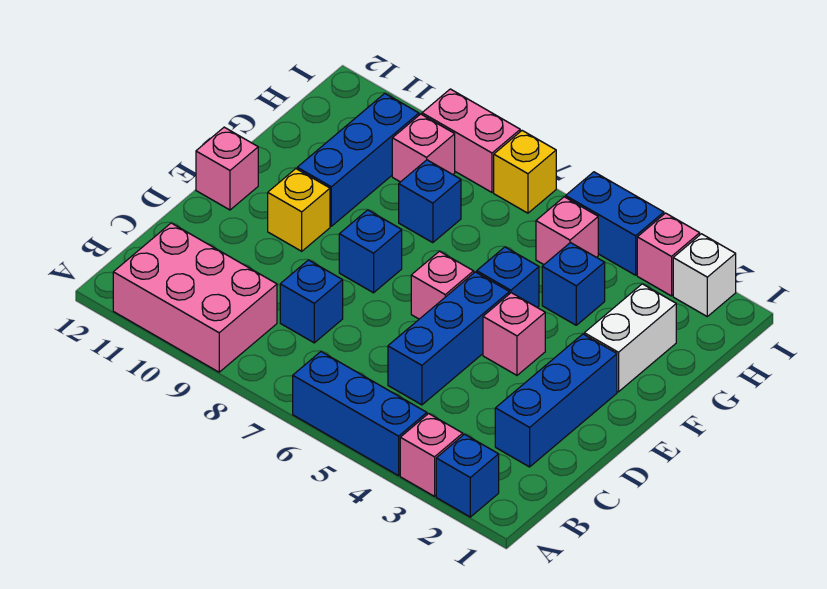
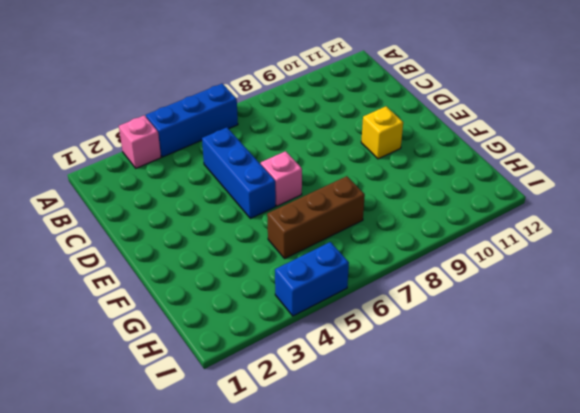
brown 1x3 brick [267,176,365,258] -> none
none -> blue 1x1 brick [436,434,499,517]
none -> pink 2x3 brick [113,223,277,372]
none -> blue 1x3 brick [495,334,617,467]

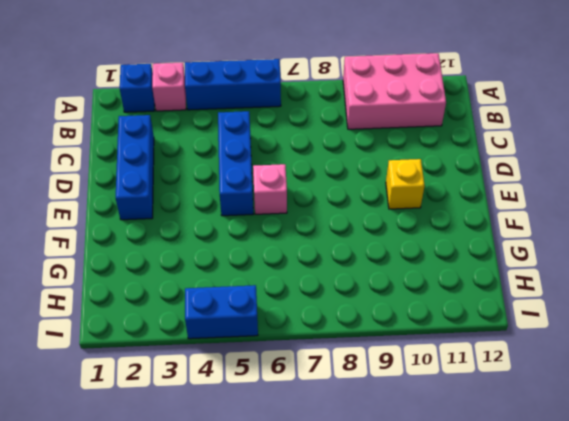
none -> blue 1x1 brick [280,260,343,343]
none -> pink 1x1 brick [483,293,545,375]
none -> blue 1x1 brick [339,210,402,293]

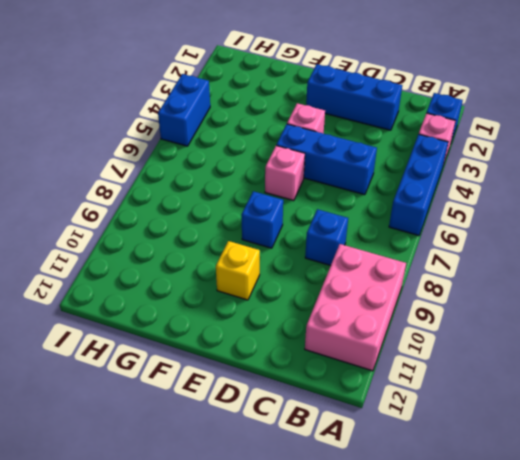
none -> pink 1x1 brick [196,127,258,210]
none -> white 1x2 brick [584,284,676,392]
none -> blue 1x1 brick [477,247,539,307]

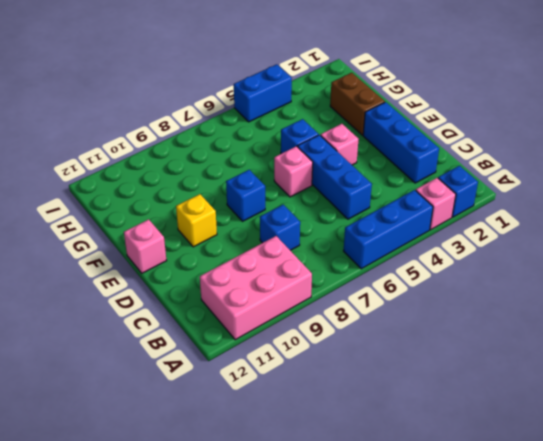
brown 1x2 brick [330,73,385,135] -> white 1x2 brick [584,284,676,392]
none -> blue 1x3 brick [297,94,419,226]
none -> blue 1x1 brick [542,243,605,325]
none -> blue 1x1 brick [399,160,461,243]

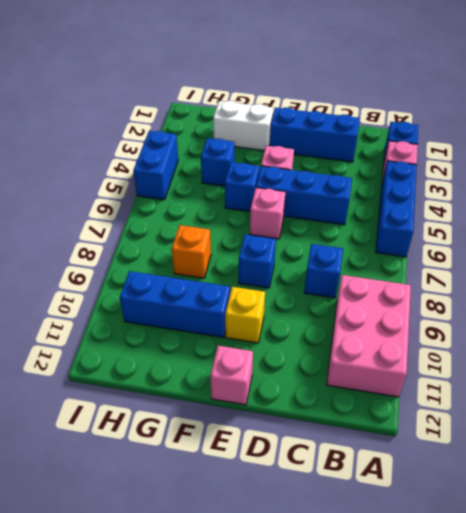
orange 1x1 brick [172,225,211,278] -> blue 1x1 brick [399,160,461,243]
none -> pink 1x1 brick [536,197,598,264]
none -> pink 1x1 brick [392,114,455,182]
none -> white 1x1 brick [673,234,736,316]

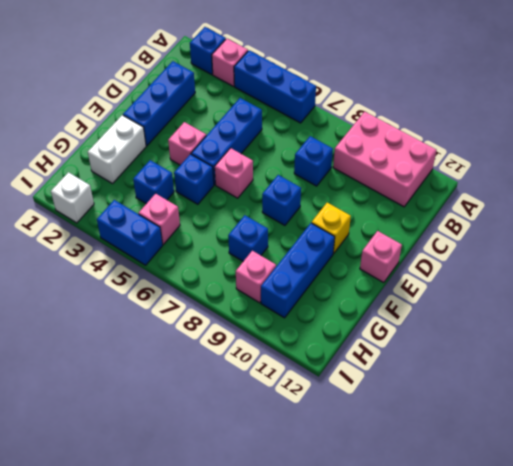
none -> pink 1x1 brick [637,213,700,296]
none -> yellow 1x1 brick [494,131,556,213]
none -> pink 1x2 brick [422,89,520,192]

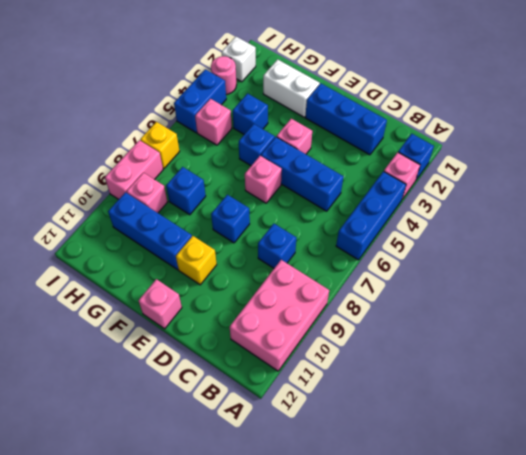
pink 1x1 round brick [211,56,237,94] -> pink 1x1 brick [637,213,700,296]

